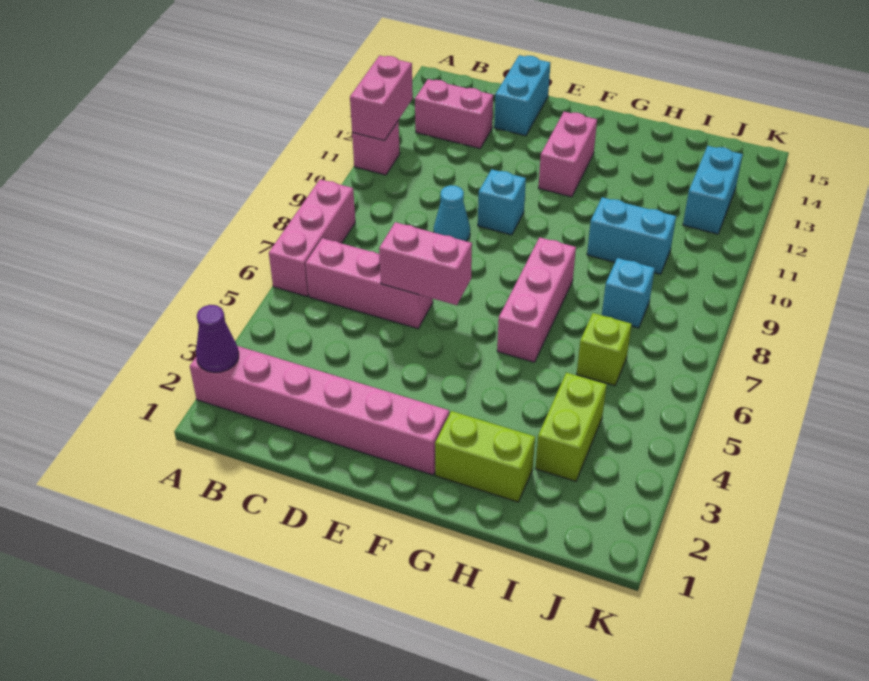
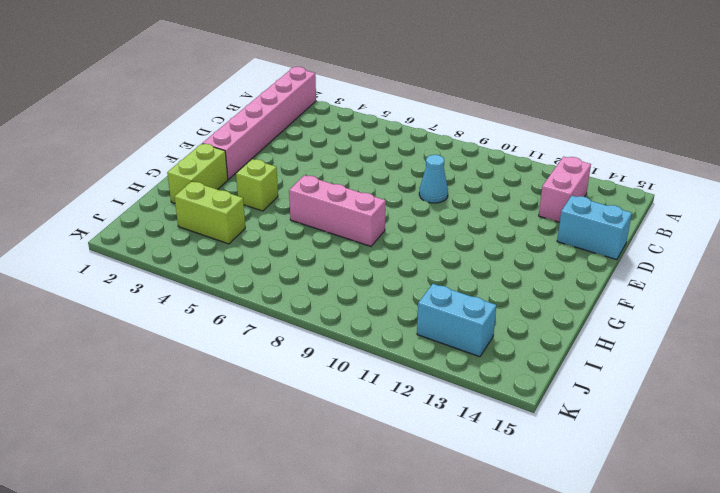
lime 1x1 brick [236,159,278,211] -> lime 1x1 brick moved to [577,313,632,386]
none -> pink 1x3 brick [269,179,355,296]
none -> pink 1x1 brick [352,121,400,175]
none -> pink 1x3 brick [306,238,433,329]

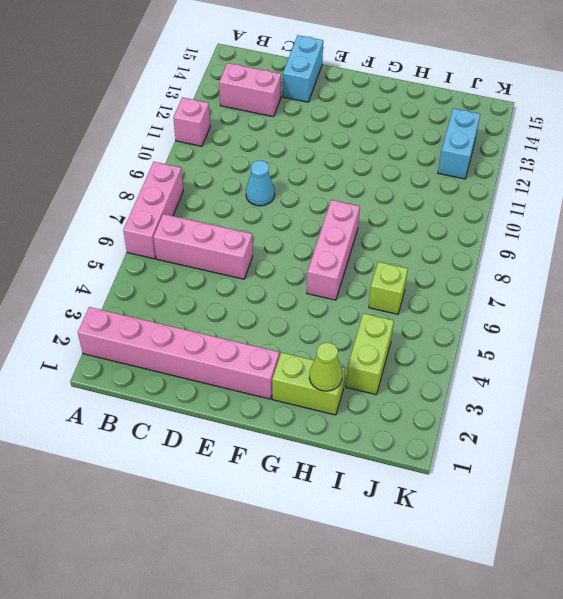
lime 1x1 cone [309,342,342,391] -> none
none -> cyan 1x1 brick [478,169,526,235]
none -> pink 1x2 brick [538,112,597,197]
none -> cyan 1x2 brick [587,197,676,274]

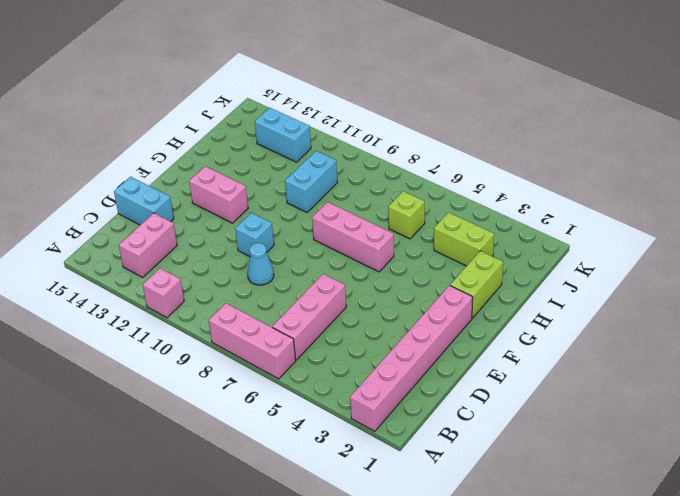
none -> cyan 1x1 brick [602,258,655,328]
none -> purple 1x1 cone [196,305,239,372]
none -> pink 1x2 brick [350,55,413,141]

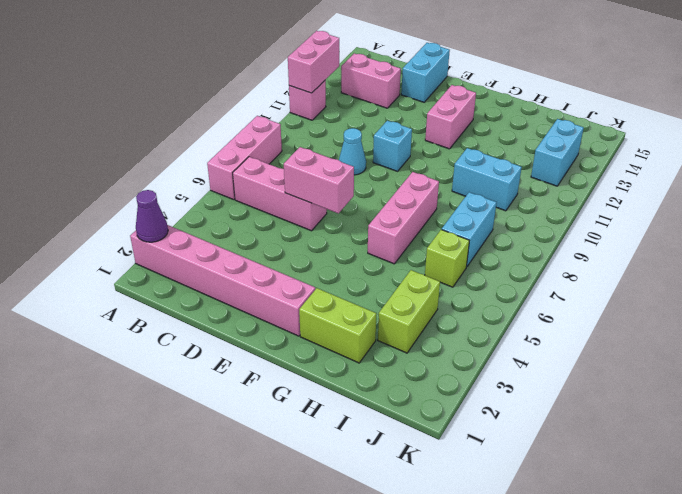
cyan 1x2 brick [442,192,497,267] -> cyan 1x1 brick [602,258,655,328]

